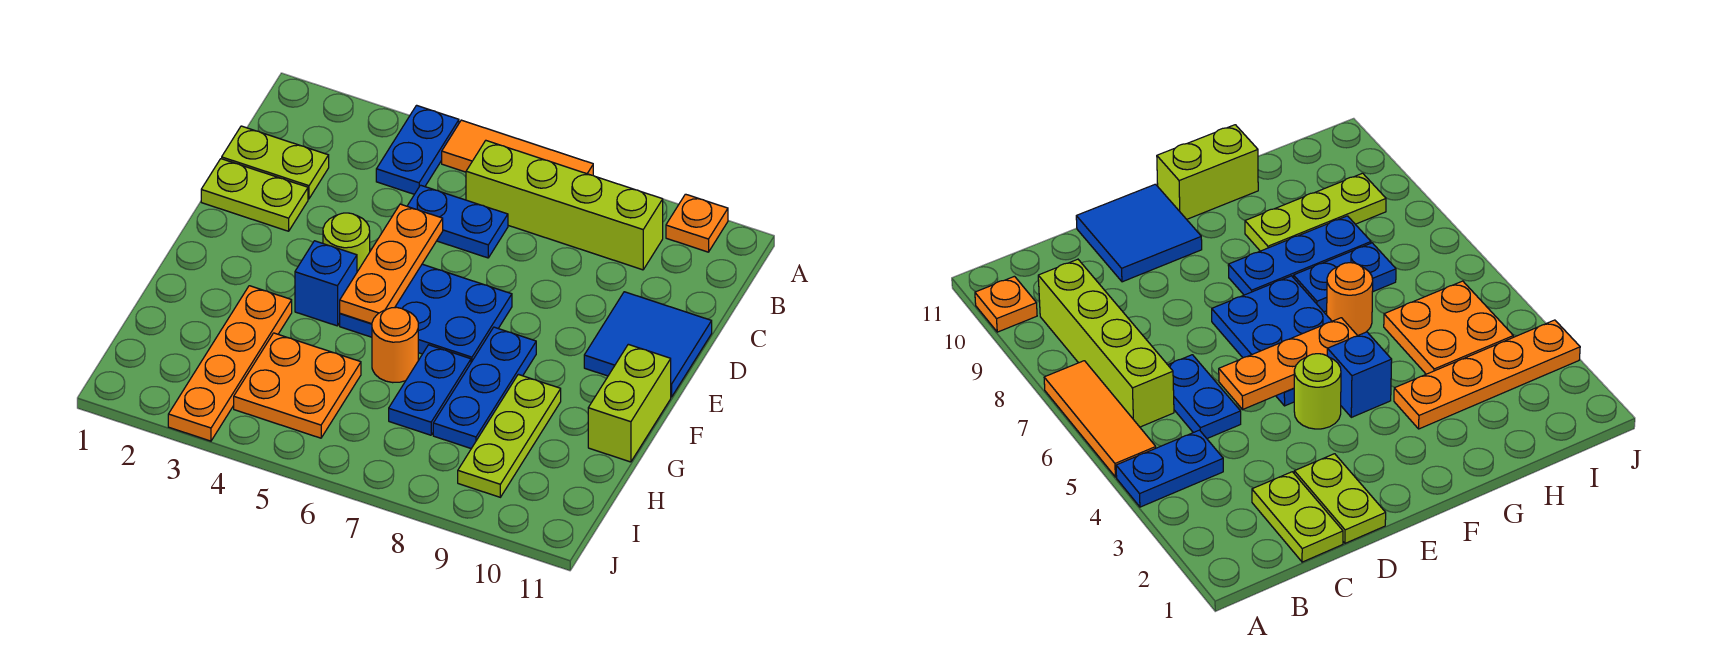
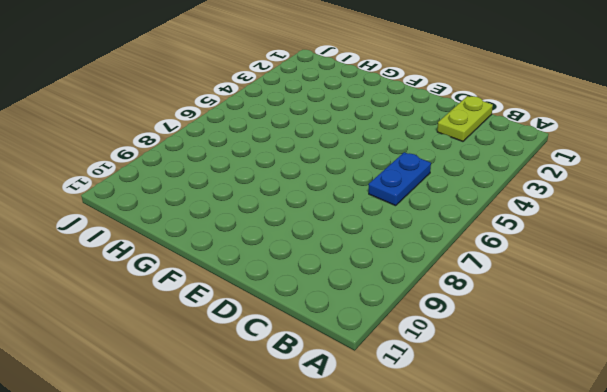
none -> blue 1x2 plate [376,105,459,194]
none -> orange 1x3 tile [442,120,593,175]
none -> orange 1x1 plate [666,194,728,252]

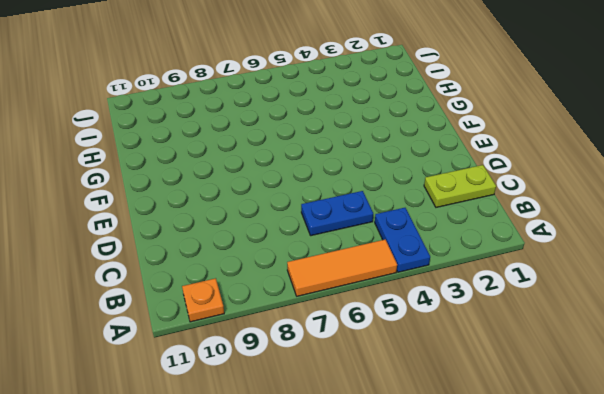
none -> lime 1x4 brick [466,141,663,270]
none -> lime 1x2 plate [201,159,308,231]
none -> blue 2x2 tile [584,292,712,397]

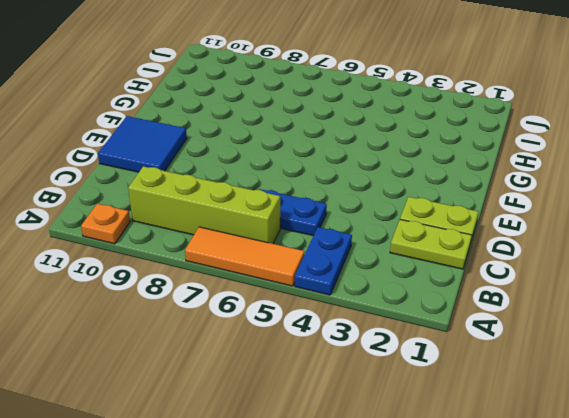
none -> lime 1x1 round brick [323,213,370,272]
none -> blue 2x3 plate [340,264,512,362]
none -> blue 1x1 brick [295,241,357,326]

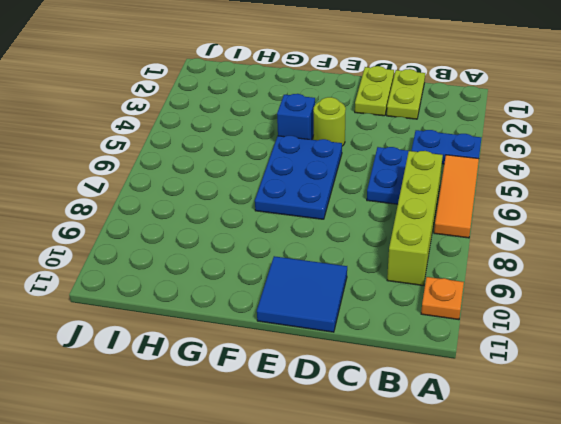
none -> blue 1x3 plate [433,327,536,449]
none -> lime 1x2 brick [588,344,671,462]
none -> orange 1x4 plate [168,286,292,441]

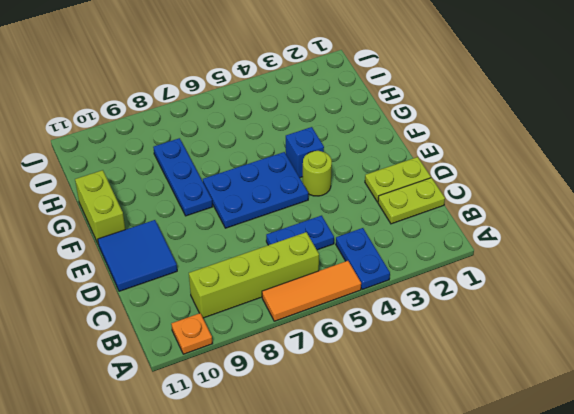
none -> orange 1x4 plate [168,286,292,441]
none -> orange 1x1 round brick [372,307,418,383]
none -> blue 1x2 plate [389,345,471,435]

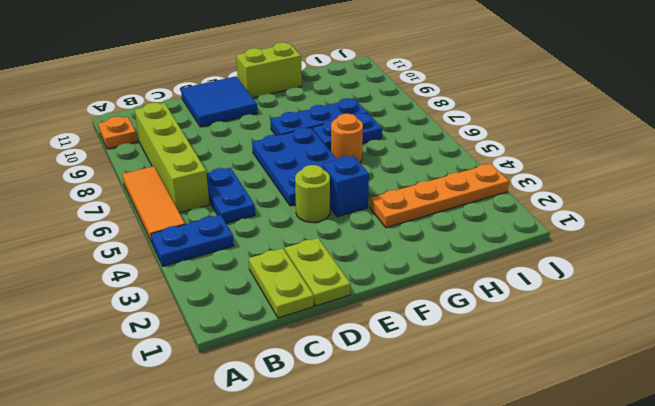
none -> lime 1x3 plate [458,374,561,497]
none -> orange 2x2 plate [234,333,361,438]
none -> orange 1x3 plate [340,204,443,324]

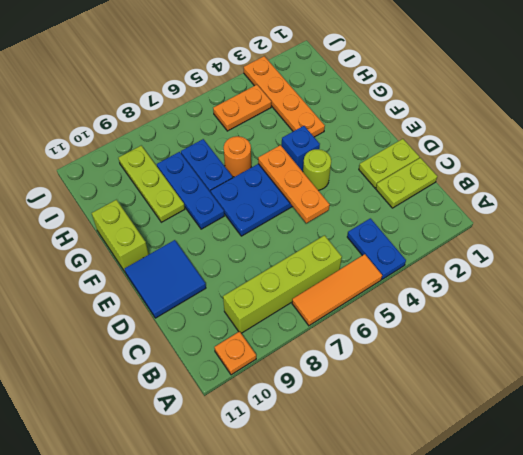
orange 1x2 plate [213,85,271,131] -> orange 2x2 plate [234,333,361,438]
none -> blue 1x2 plate [407,185,508,258]

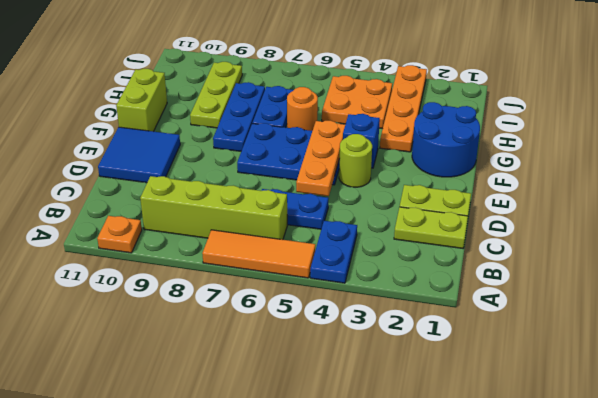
blue 2x2 round brick [412,102,480,177] -> none

